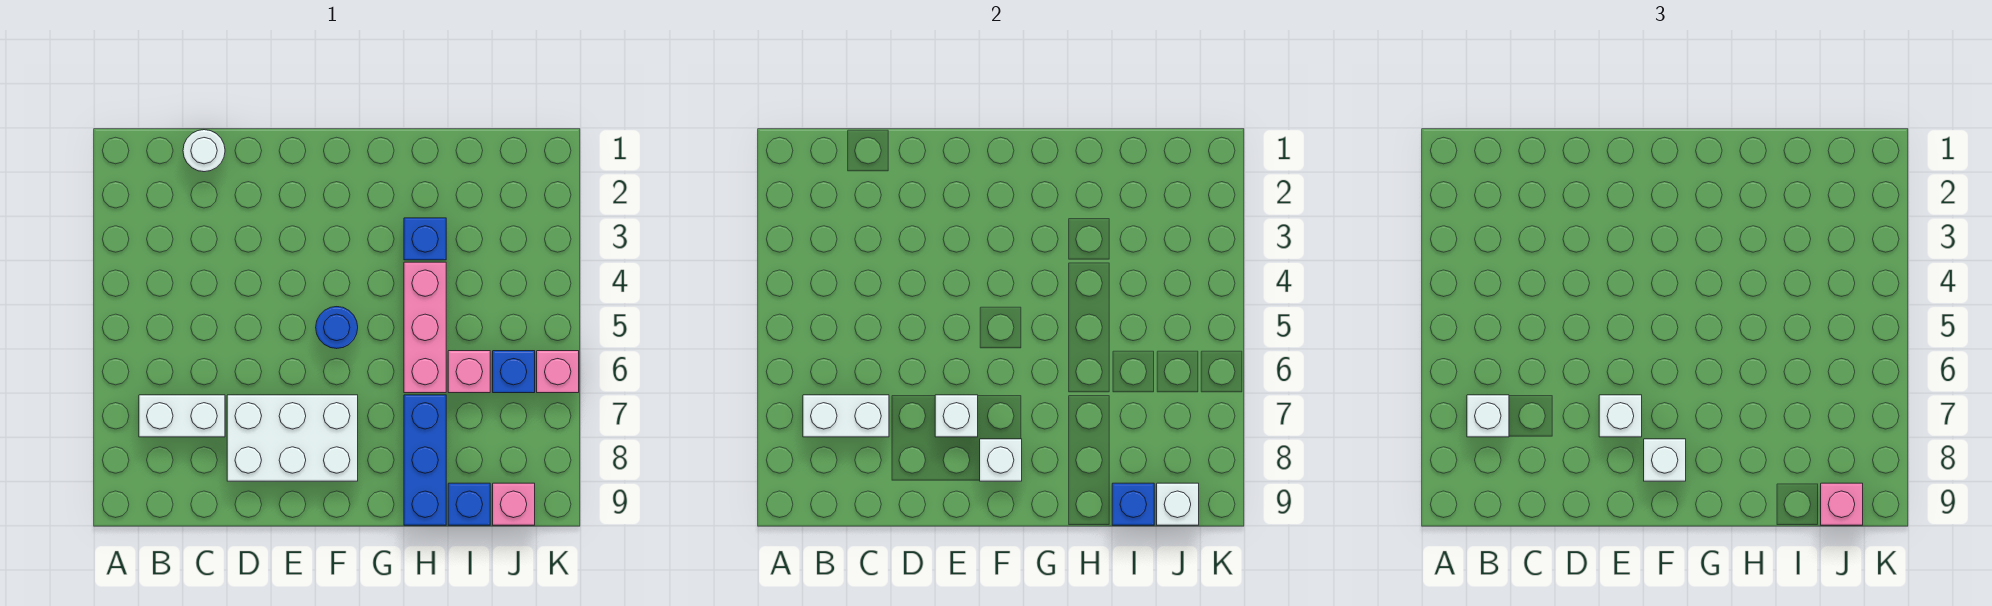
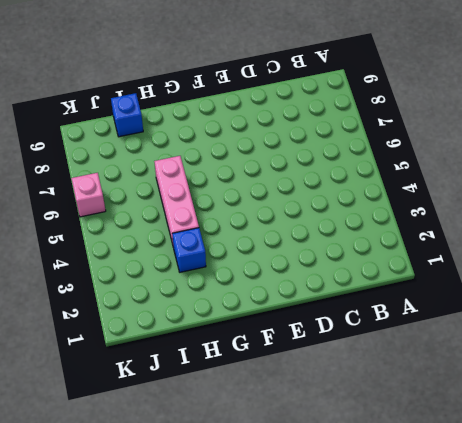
none -> white 1x2 brick [139,395,225,437]
none -> white 1x1 round brick [183,130,225,172]
none -> white 2x3 brick [227,395,358,481]

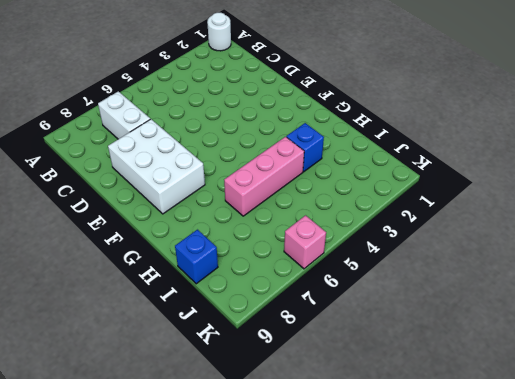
white 1x1 round brick [207,13,231,51] -> white 1x1 round brick moved to [183,130,225,172]
none -> blue 1x1 round brick [316,307,358,349]
none -> blue 1x3 brick [404,395,446,525]
none -> pink 1x1 brick [448,351,490,393]

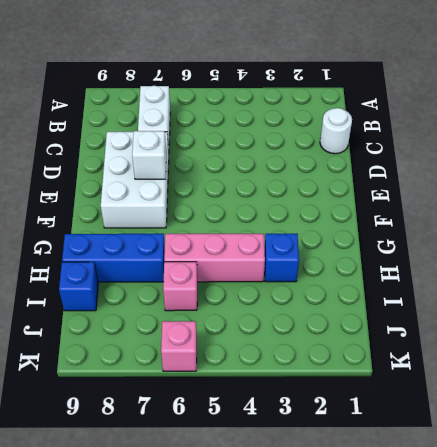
none -> blue 1x1 round brick [316,307,358,349]
none -> blue 1x1 brick [493,351,535,393]
none -> pink 1x1 brick [493,483,535,525]

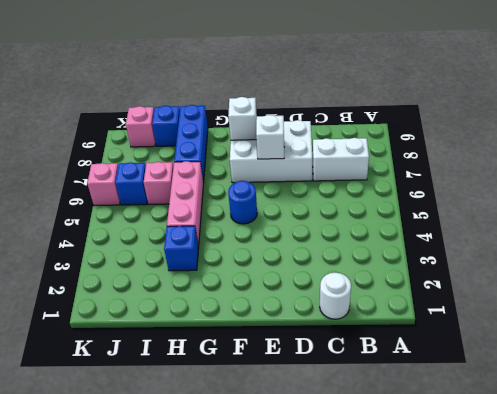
none -> white 1x2 brick [803,395,889,437]
none -> blue 1x1 brick [1112,483,1154,525]
none -> white 1x1 brick [1157,483,1199,525]

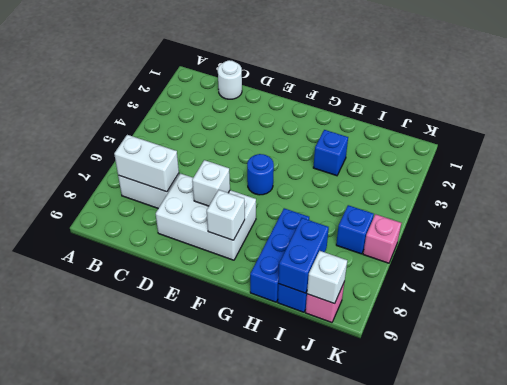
blue 1x2 brick [278,218,329,293] -> blue 1x1 brick [1112,483,1154,525]
none -> pink 1x3 brick [404,262,446,393]
none -> pink 1x1 brick [448,351,490,393]
none -> white 1x1 brick [1467,395,1509,437]

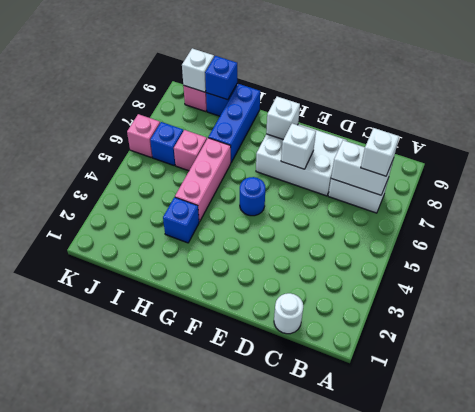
none -> white 1x1 brick [1599,395,1642,437]
none -> white 1x1 brick [1644,439,1686,481]
none -> pink 1x1 brick [1821,483,1863,525]

